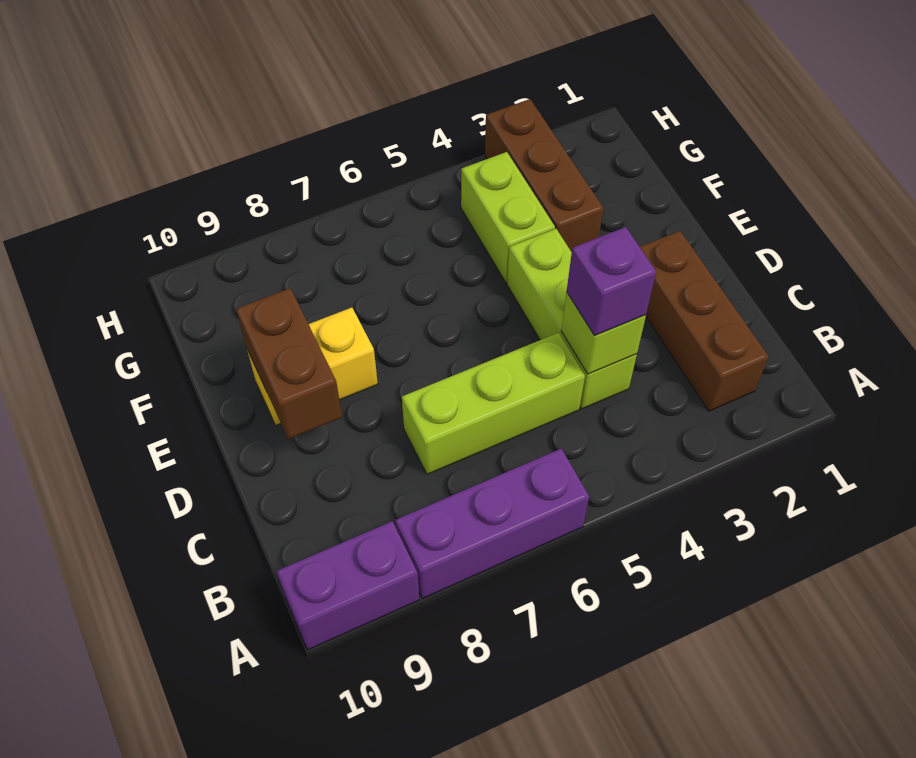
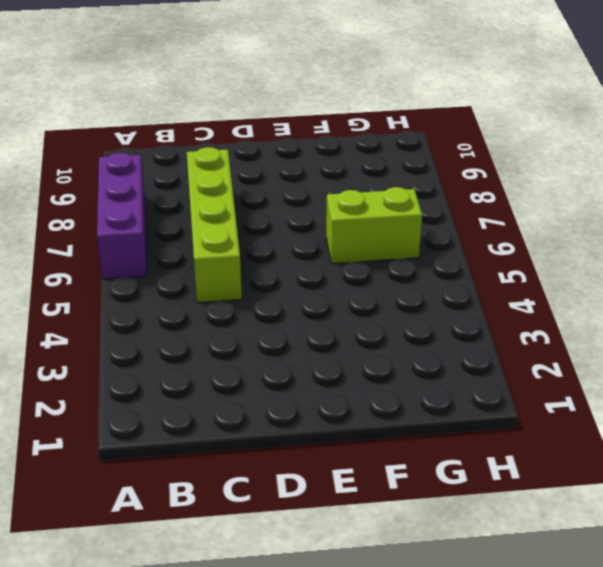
lime 1x4 brick [187,147,242,303] -> lime 1x3 brick [402,333,585,474]
lime 1x2 brick [326,187,422,264] -> lime 1x2 brick moved to [461,152,555,283]
none -> purple 1x2 brick [277,521,420,650]
none -> brown 1x3 brick [640,231,769,411]

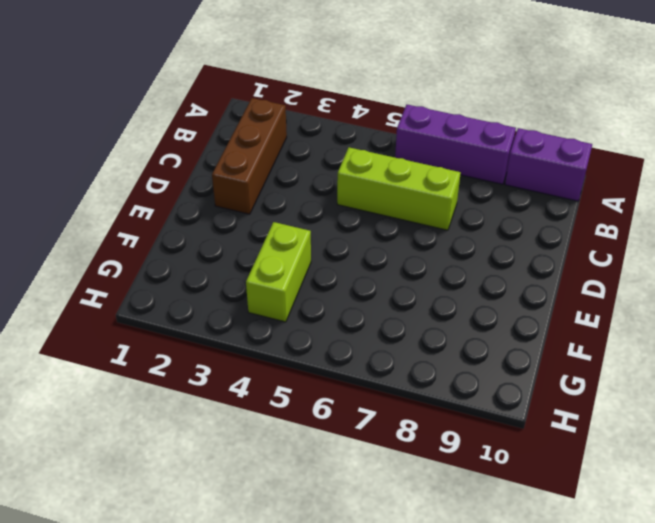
none -> lime 1x3 brick [507,229,637,409]
none -> yellow 1x2 brick [247,308,378,425]

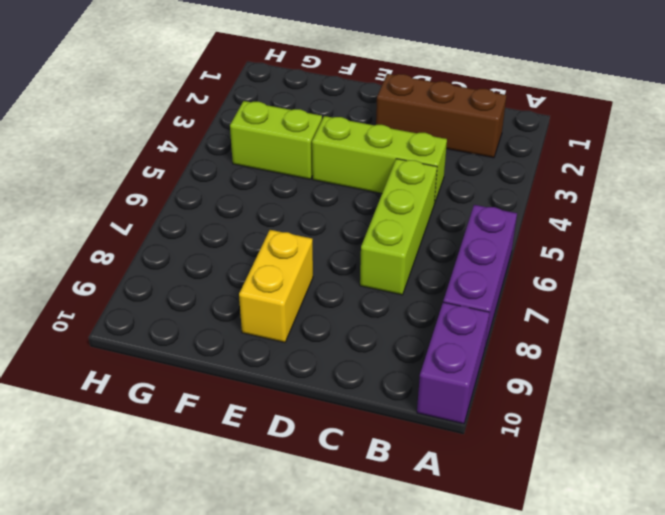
none -> brown 1x3 brick [485,99,604,252]
none -> lime 1x1 brick [561,292,646,374]

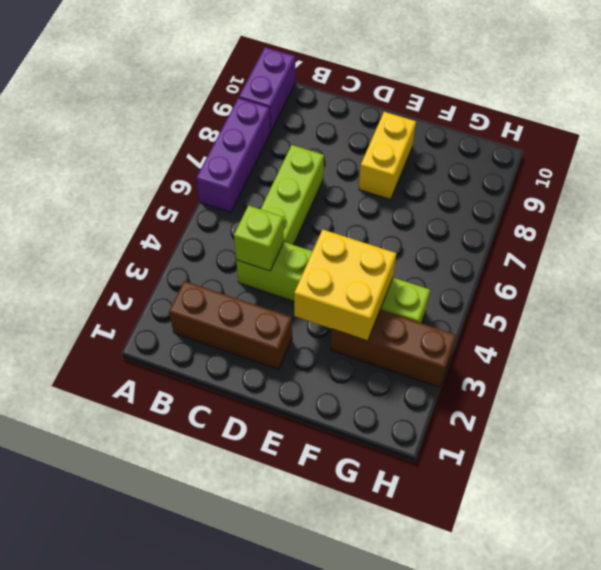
yellow 2x2 brick [294,229,396,341] -> none
none -> brown 1x2 brick [236,288,342,439]
none -> purple 1x1 brick [567,227,656,335]

